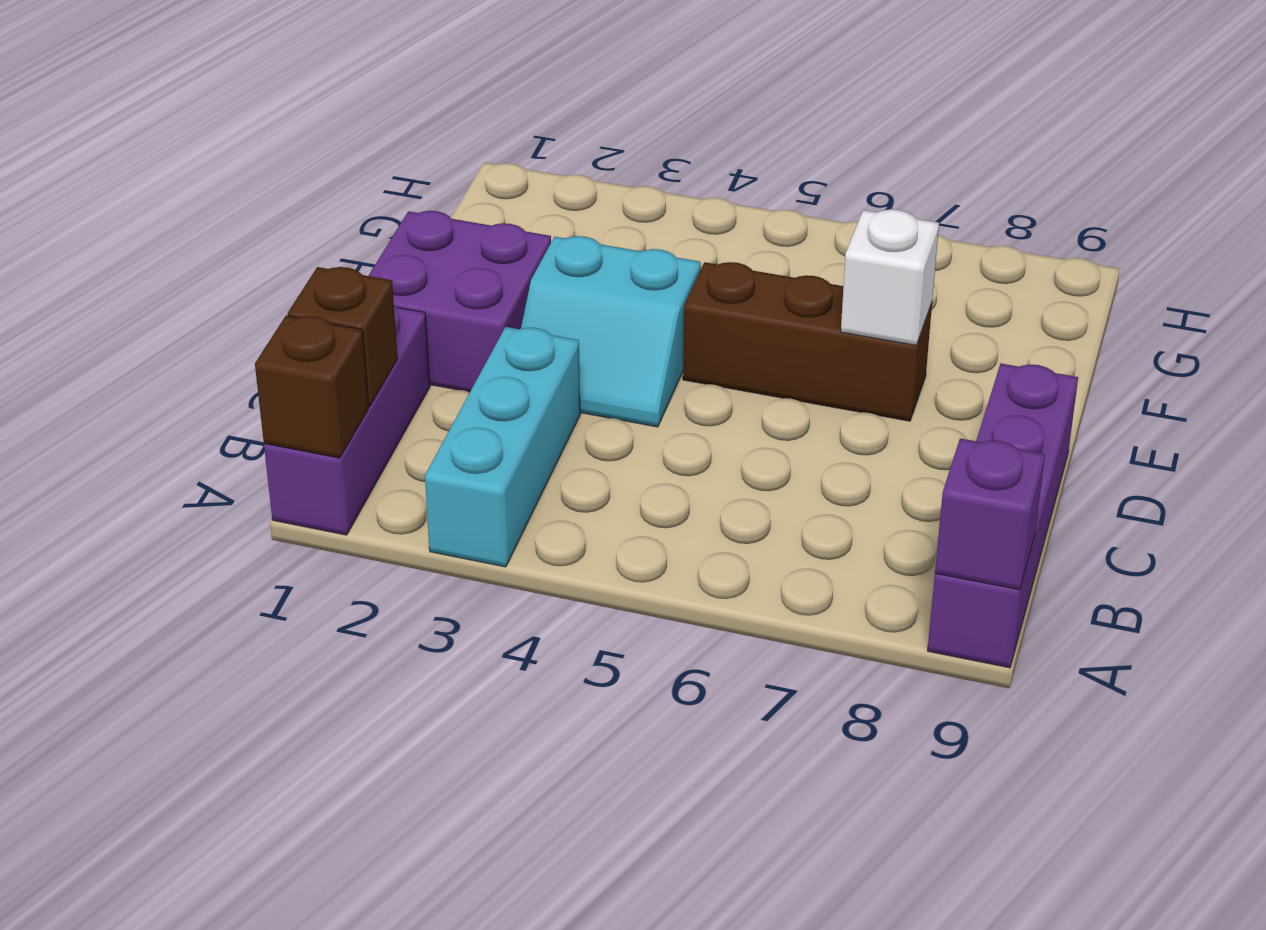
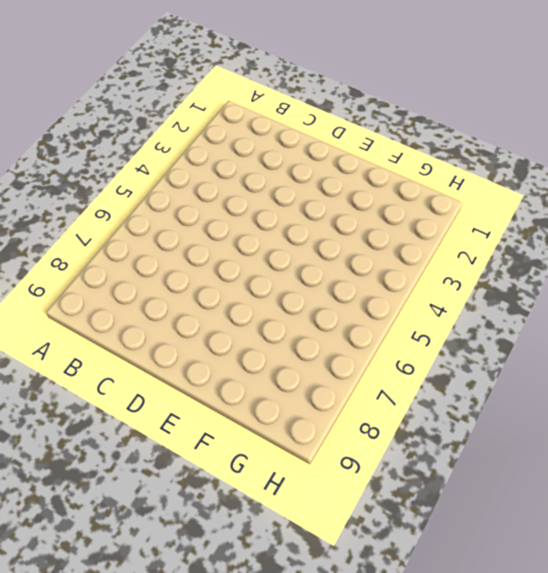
none -> purple 1x3 brick [264,305,430,535]
none -> cyan 1x3 brick [425,327,580,567]

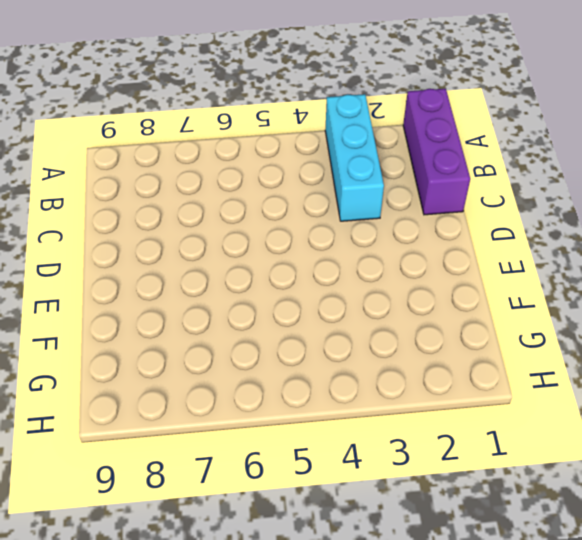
none -> purple 1x4 brick [928,364,1078,668]
none -> purple 2x2 brick [368,211,551,392]

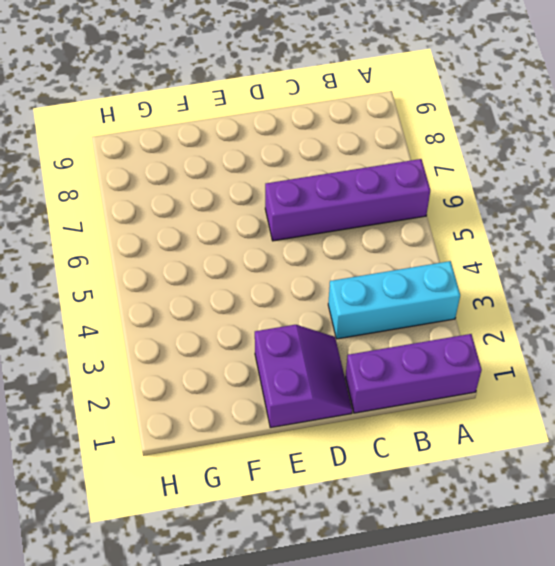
purple 1x4 brick [265,159,430,241] -> purple 1x4 brick moved to [928,364,1078,668]
purple 2x2 slope [255,325,352,428] -> purple 2x2 brick [368,211,551,392]
none -> cyan 2x2 slope [521,236,701,427]
none -> brown 1x3 brick [683,262,932,421]

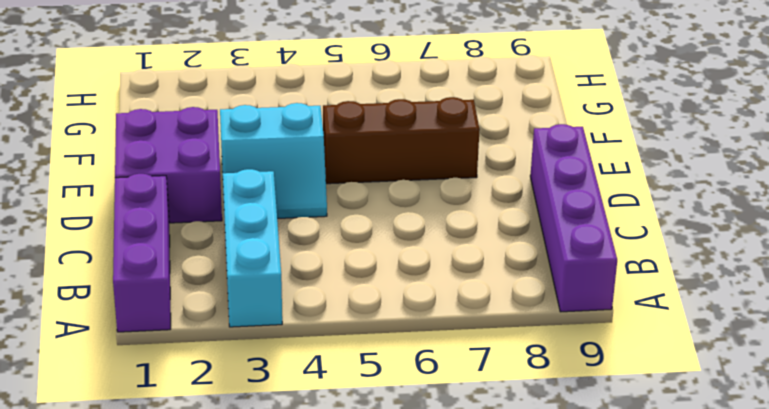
none -> brown 1x1 brick [255,315,369,458]
none -> purple 1x1 brick [935,438,1045,590]

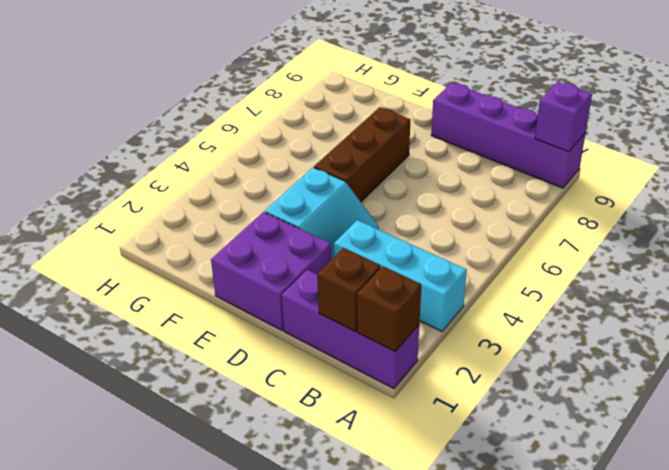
none -> white 1x1 brick [841,209,939,345]

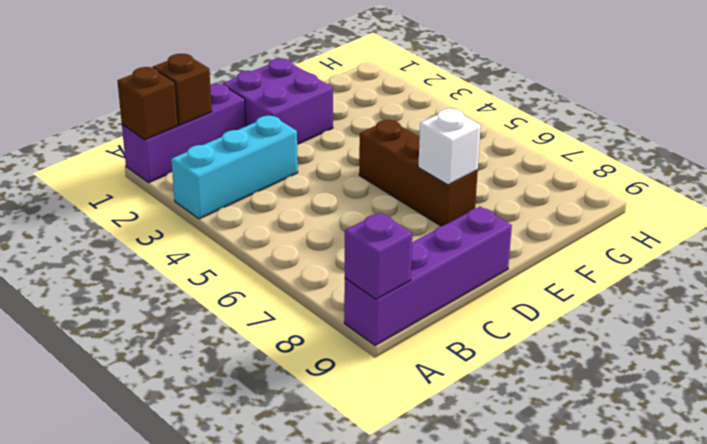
none -> cyan 2x2 slope [521,236,701,427]

